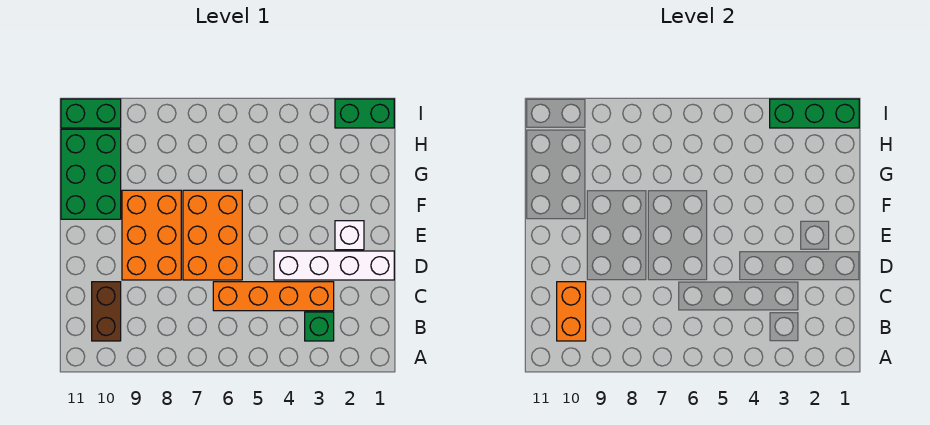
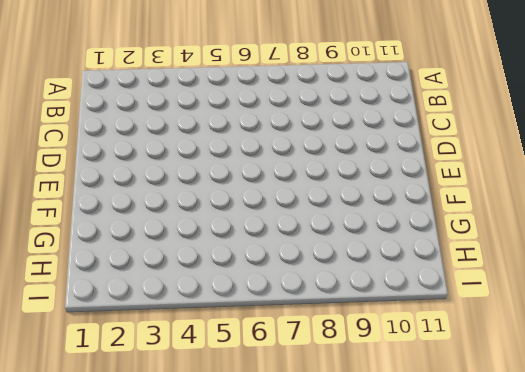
none -> green 1x1 brick [305,312,334,341]
none -> brown 1x2 brick [92,282,121,341]
none -> orange 1x4 brick [213,282,334,311]

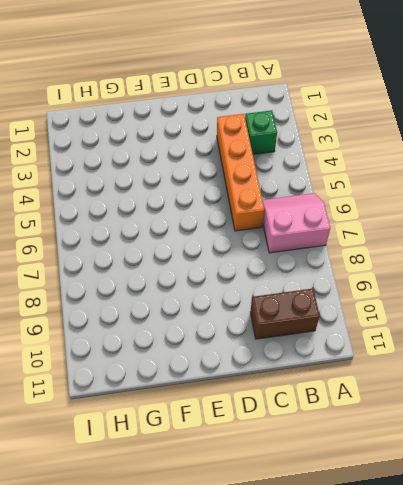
pink 2x2 slope [263,193,330,253] -> none
none -> white 1x4 brick [274,251,394,280]
none -> orange 2x3 brick [183,190,242,280]
none -> orange 2x3 brick [122,190,181,280]

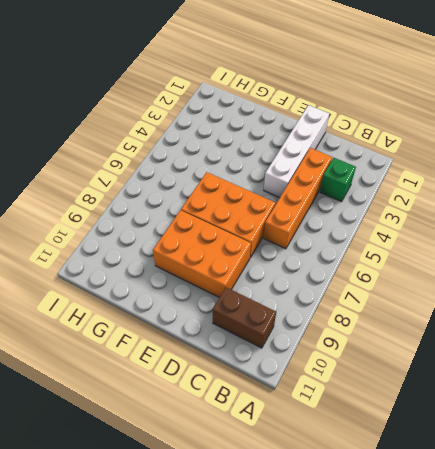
none -> white 1x1 brick [335,221,364,250]
none -> green 2x3 brick [61,129,121,219]
none -> green 1x2 brick [335,99,394,128]

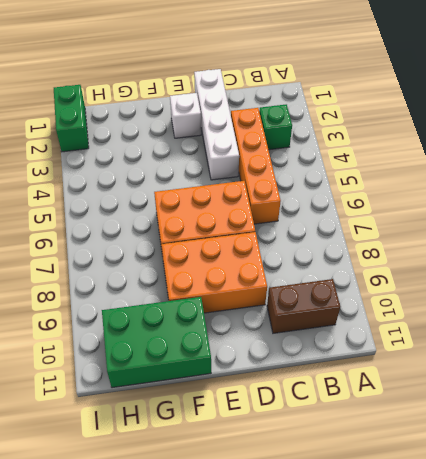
none -> green 1x2 brick [61,99,121,128]
none -> orange 1x2 brick [557,282,586,341]
none -> green 1x3 brick [770,99,859,128]

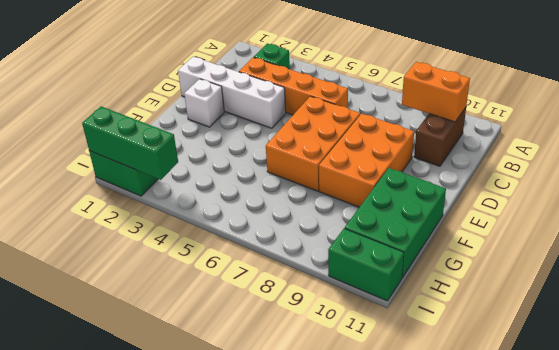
orange 1x2 brick [402,62,470,122] -> orange 1x2 brick turned to [557,282,586,341]

